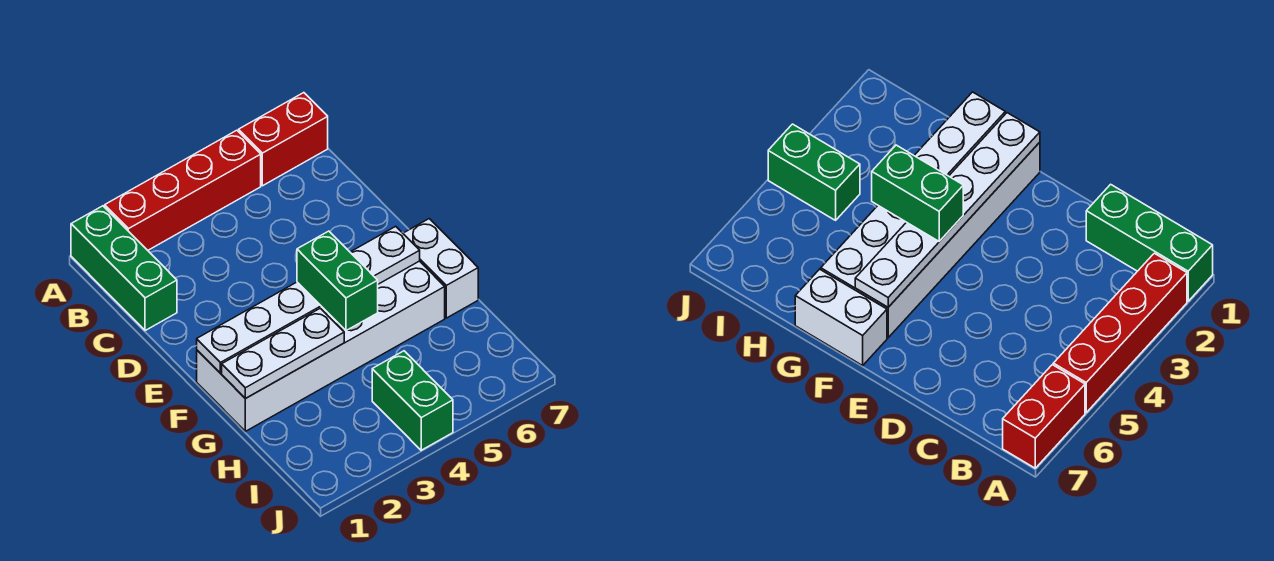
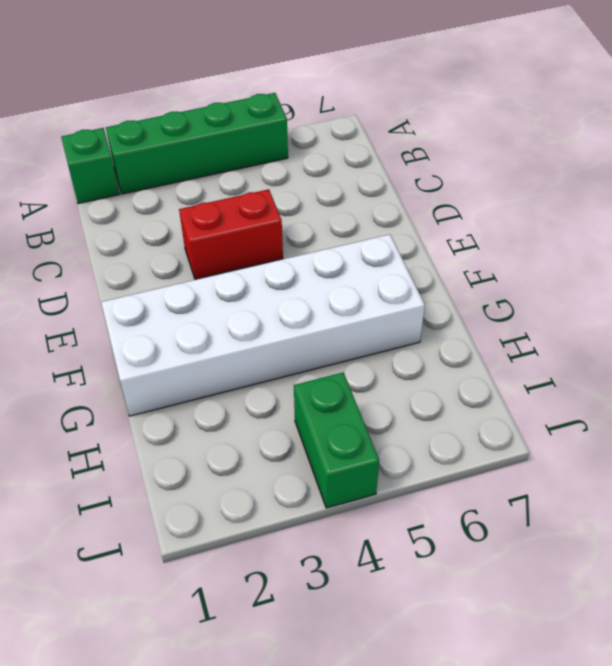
green 1x1 brick [61,128,119,204] -> green 1x3 brick [71,206,177,331]
green 1x4 brick [106,93,288,194] -> red 1x4 brick [105,130,261,250]
red 1x2 brick [179,189,283,279] -> red 1x2 brick moved to [239,93,328,186]
none -> white 1x2 brick [403,219,478,318]
none -> white 1x6 plate [197,226,420,373]

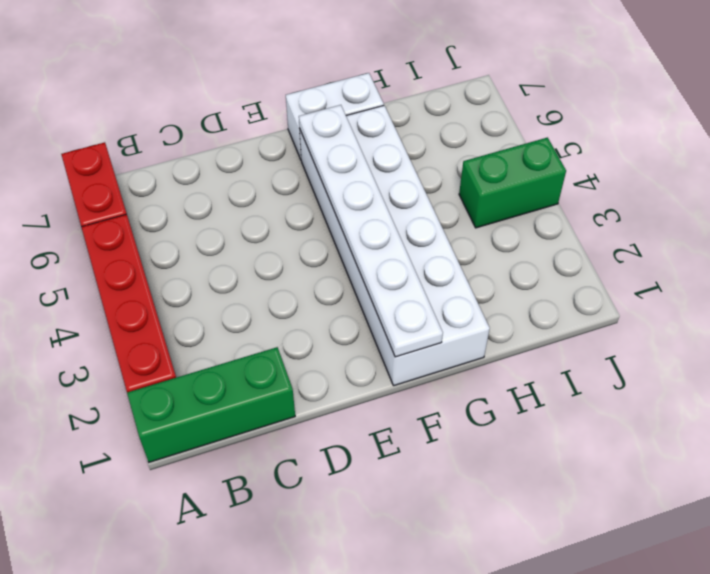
none -> white 1x3 plate [222,308,344,399]
none -> green 1x2 brick [297,231,378,331]

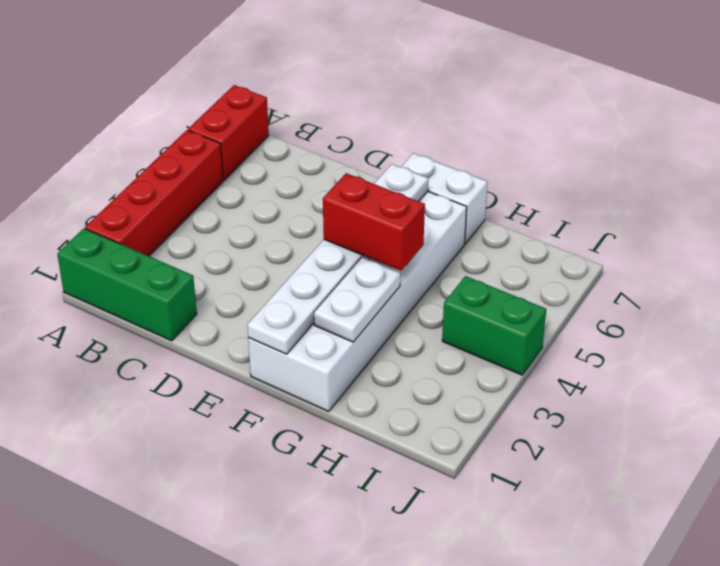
red 1x2 brick [323,173,425,271] -> green 1x2 brick [297,231,378,331]
white 1x2 plate [314,257,400,342] -> white 1x3 plate [222,308,344,399]

